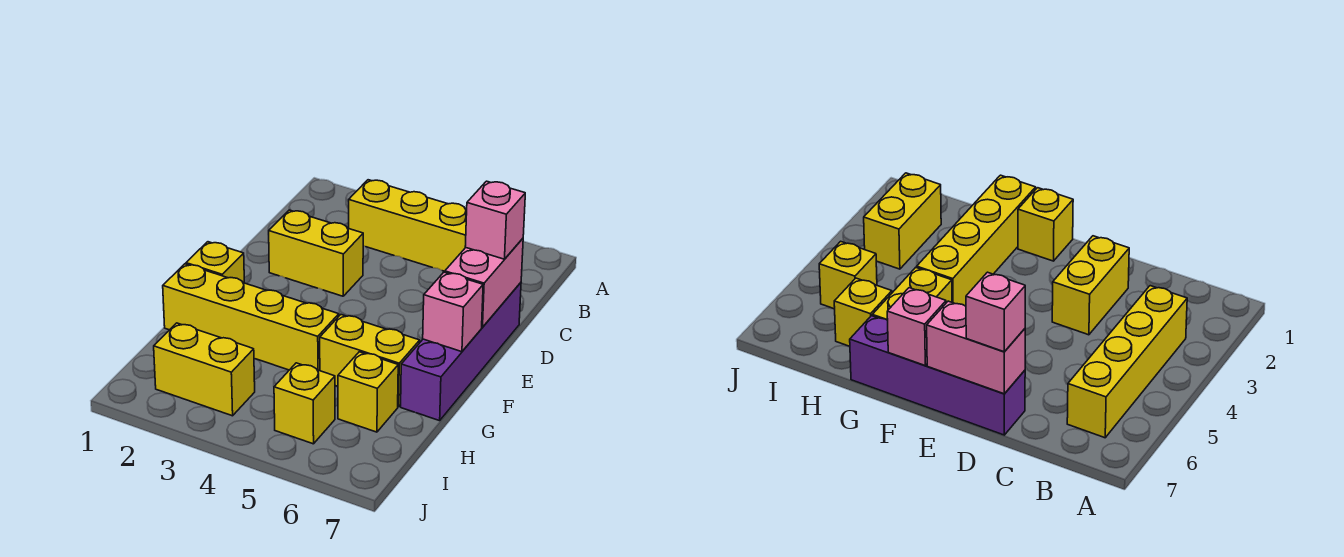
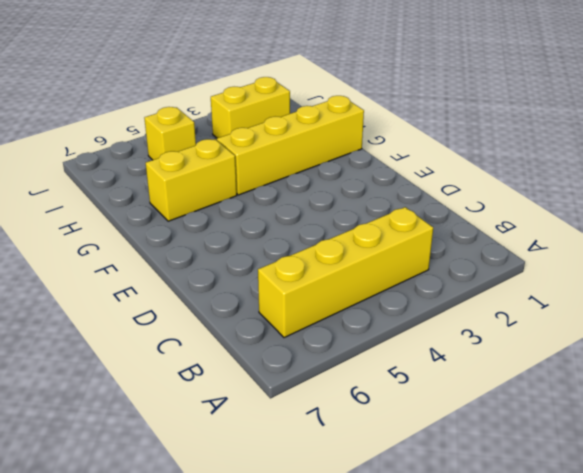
none -> yellow 1x2 brick [269,210,363,296]
none -> purple 1x4 brick [401,283,521,421]
none -> yellow 1x1 brick [186,242,244,283]

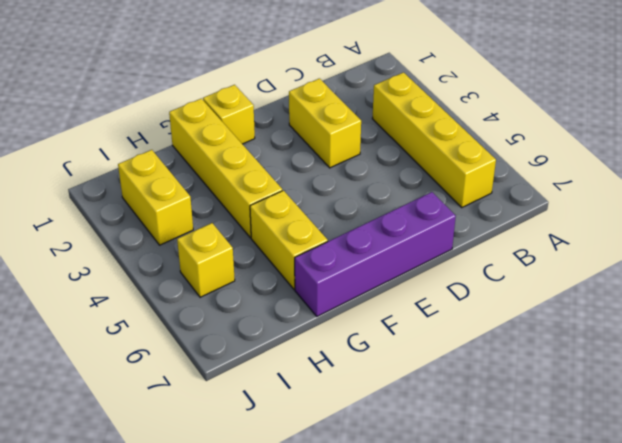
none -> yellow 1x1 brick [338,352,398,432]
none -> pink 1x2 brick [445,238,523,327]
none -> pink 1x1 brick [423,272,483,352]

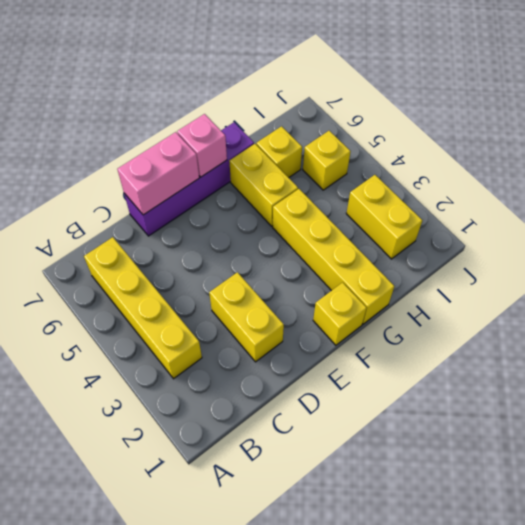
none -> pink 1x1 brick [465,181,525,259]

